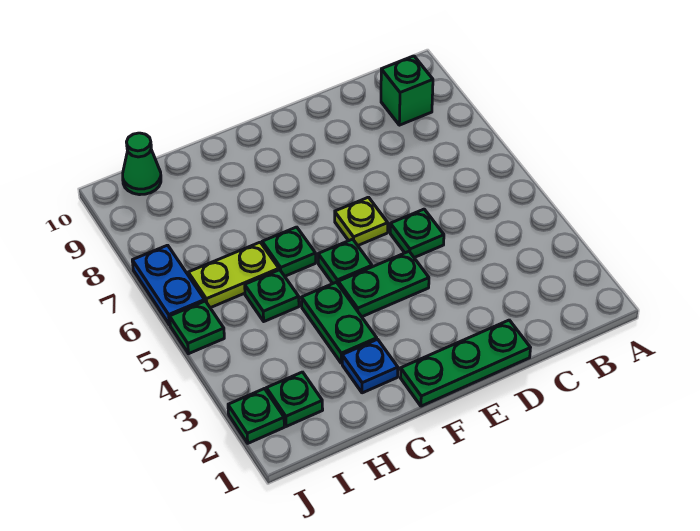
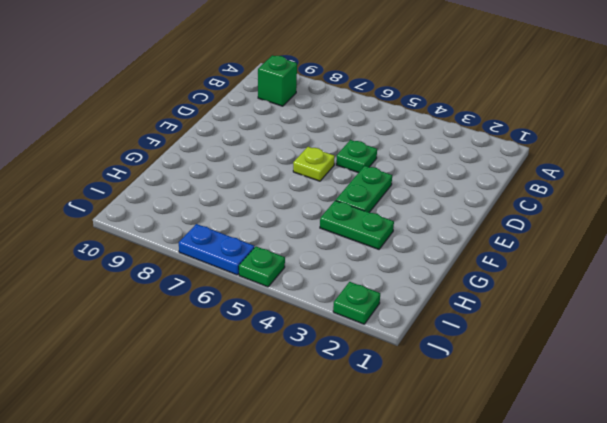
none -> green 1x3 plate [400,320,530,406]
none -> green 1x1 plate [318,239,372,284]
none -> blue 1x1 plate [342,339,398,393]

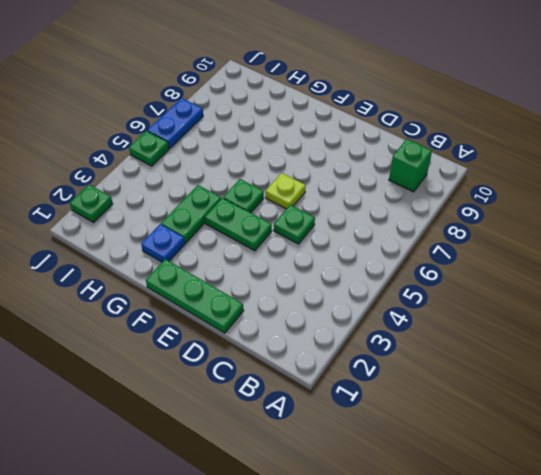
none -> green 1x1 plate [262,227,316,276]
none -> green 1x1 plate [245,270,299,321]
none -> lime 1x2 plate [188,242,279,308]

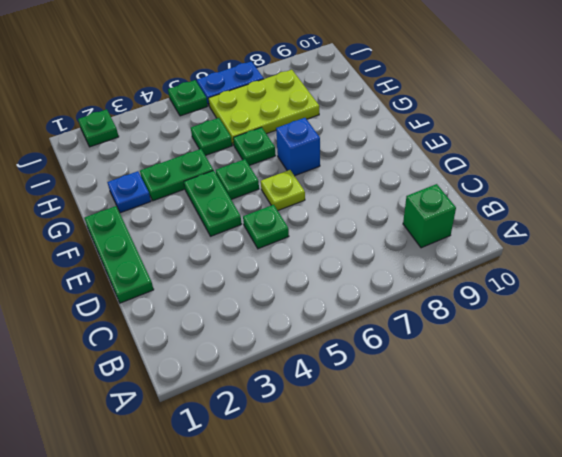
blue 1x1 brick [276,118,320,176] -> none
lime 2x3 plate [208,70,319,145] -> lime 1x2 plate [188,242,279,308]
none -> green 1x1 plate [266,372,323,426]
none -> green 1x1 cone [123,133,161,195]

